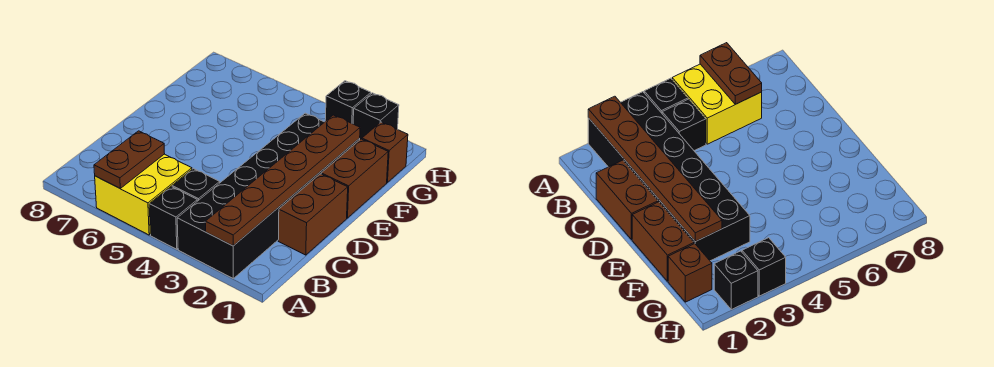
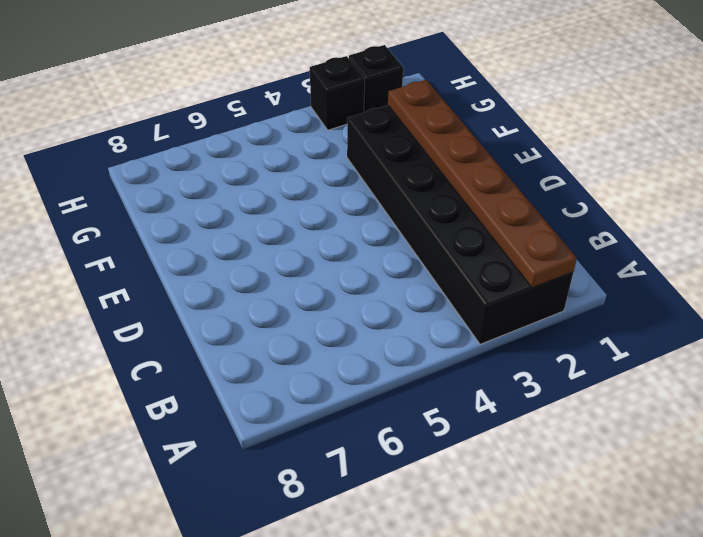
none -> black 1x1 brick [149,187,197,249]
none -> yellow 2x2 brick [95,154,192,235]

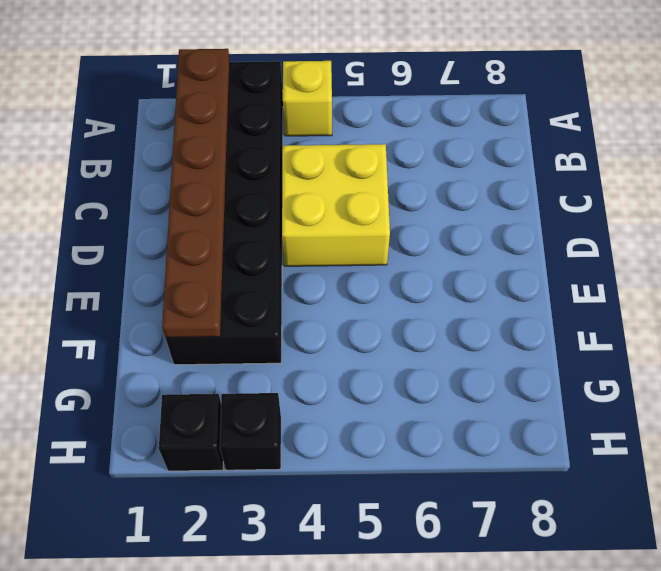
yellow 1x1 brick [283,61,332,136] -> black 1x1 brick [149,187,197,249]
yellow 2x2 brick [282,144,390,266] -> yellow 2x2 brick moved to [95,154,192,235]
none -> black 1x1 brick [172,169,220,201]
none -> brown 1x2 brick [278,174,348,255]

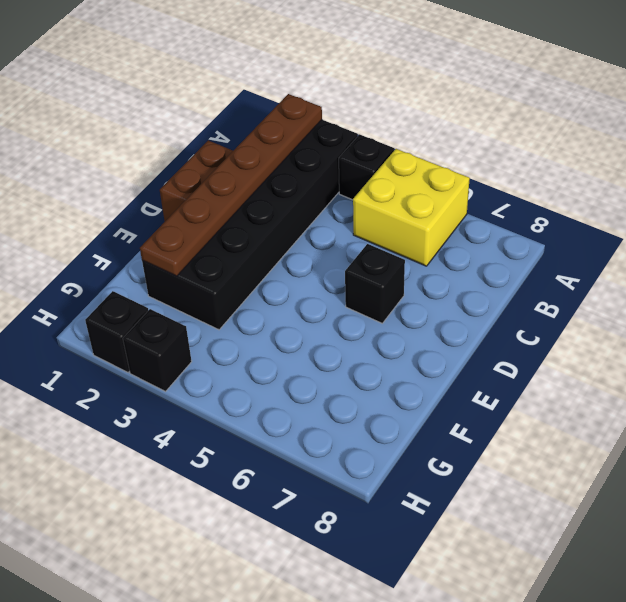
black 1x1 brick [345,244,405,323] -> black 1x1 brick moved to [172,169,220,201]
none -> brown 1x2 brick [321,139,388,218]
none -> brown 1x1 brick [362,122,408,182]

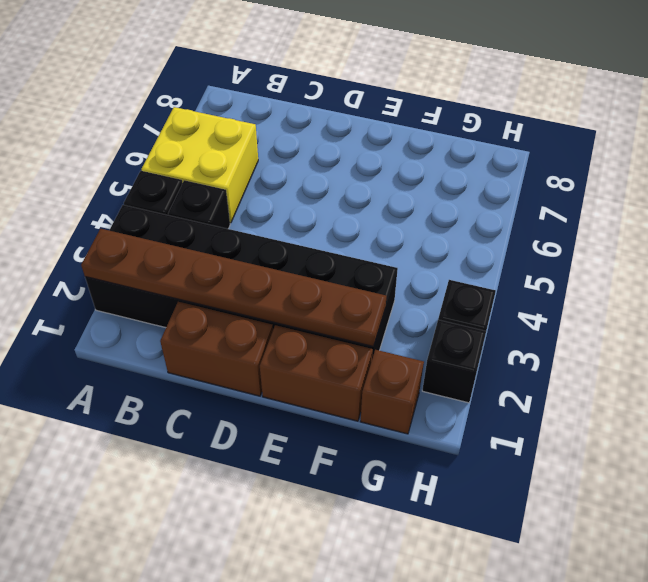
none -> brown 1x2 plate [94,131,165,189]

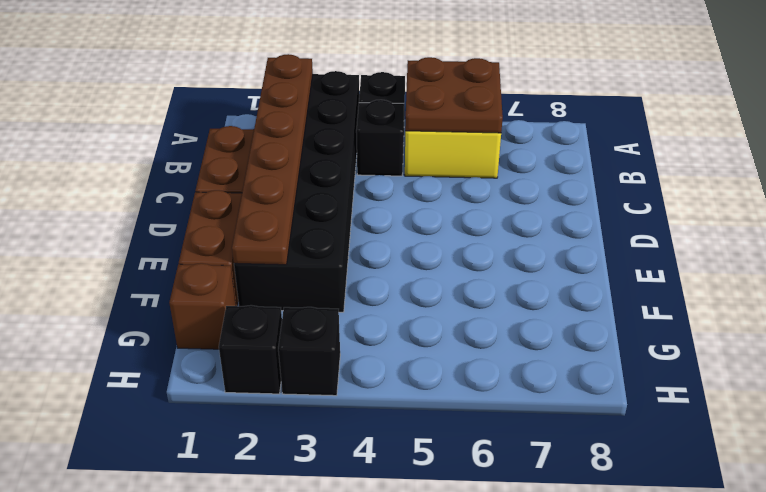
brown 2x2 plate [405,57,503,133] -> brown 1x2 plate [94,131,165,189]

